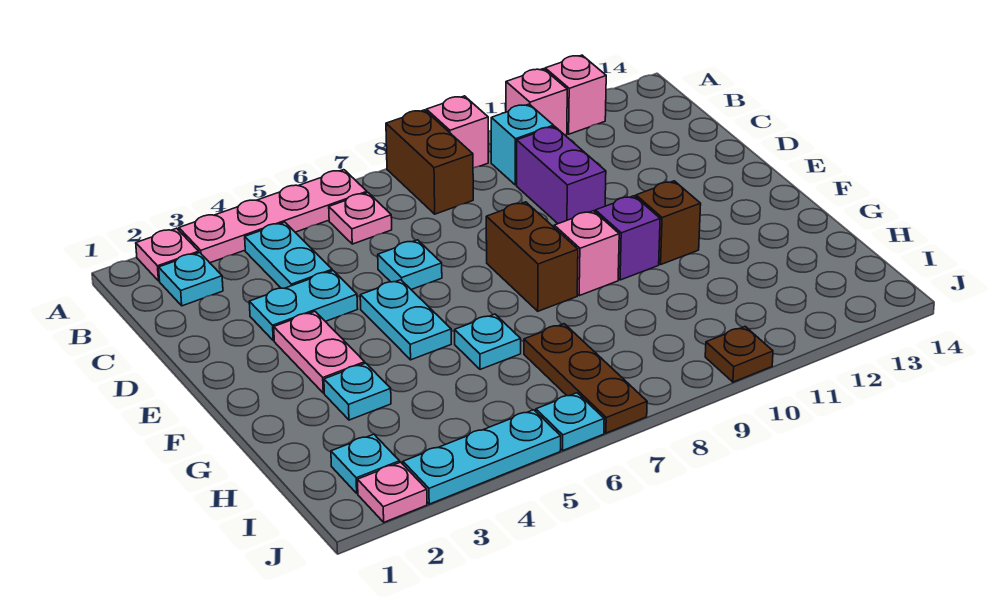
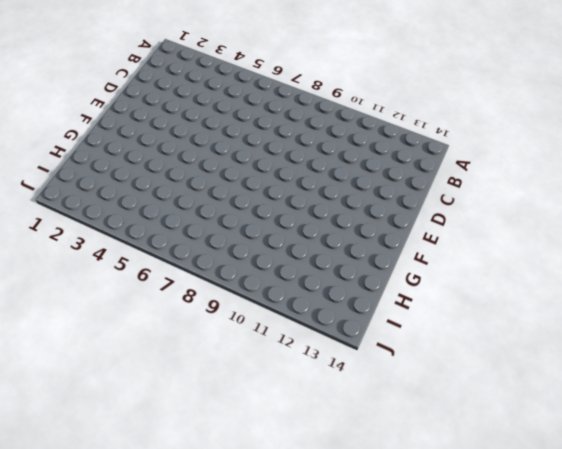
none -> pink 1x1 plate [136,228,199,281]
none -> pink 1x4 plate [179,170,367,263]
none -> brown 1x2 brick [386,110,473,214]

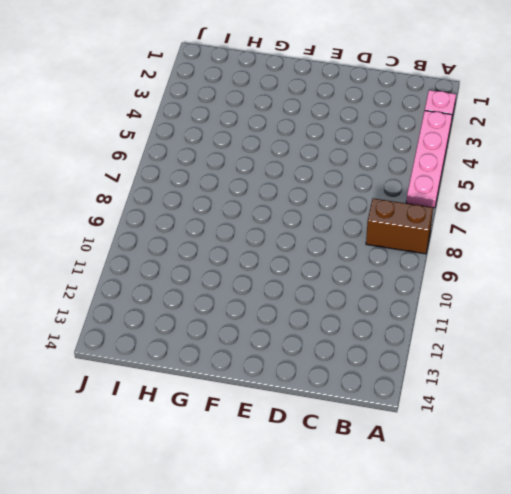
none -> pink 1x1 brick [426,96,488,168]
none -> pink 1x1 brick [506,69,567,136]
none -> pink 1x1 brick [545,55,606,134]

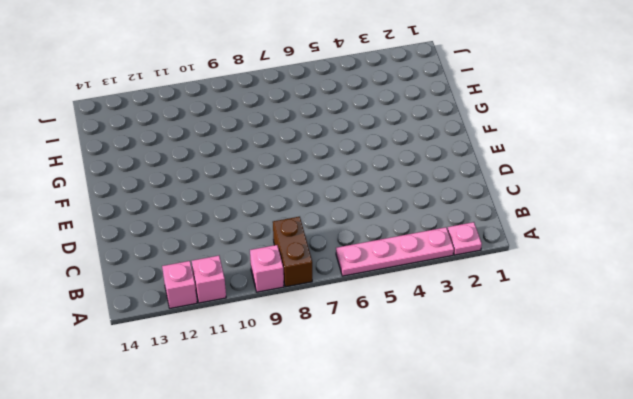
none -> cyan 1x1 plate [159,253,223,306]
none -> cyan 1x2 plate [245,222,332,288]
none -> pink 1x1 plate [329,193,392,244]

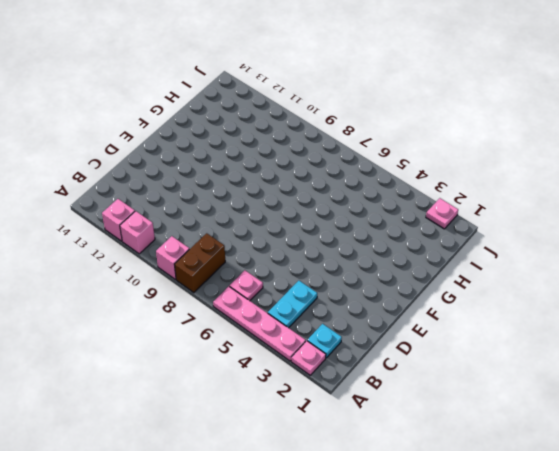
none -> cyan 1x1 brick [491,104,554,185]
none -> purple 1x2 brick [517,126,606,224]
none -> cyan 1x2 plate [249,271,358,341]

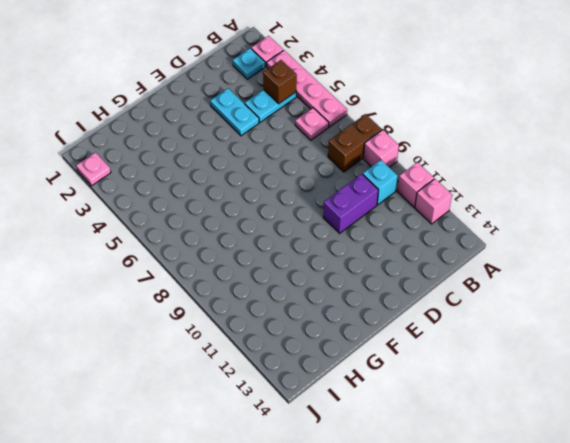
brown 1x1 brick [263,60,297,104] -> brown 1x1 brick moved to [636,181,701,264]
none -> cyan 1x1 plate [378,240,442,290]
none -> pink 1x2 plate [274,312,365,393]
none -> cyan 1x2 plate [360,280,451,360]

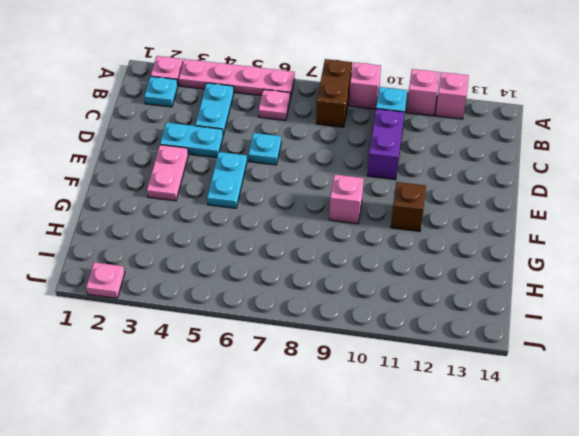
none -> brown 1x2 brick [486,202,578,311]
none -> purple 1x1 brick [595,196,660,280]
none -> cyan 1x1 plate [324,363,391,420]

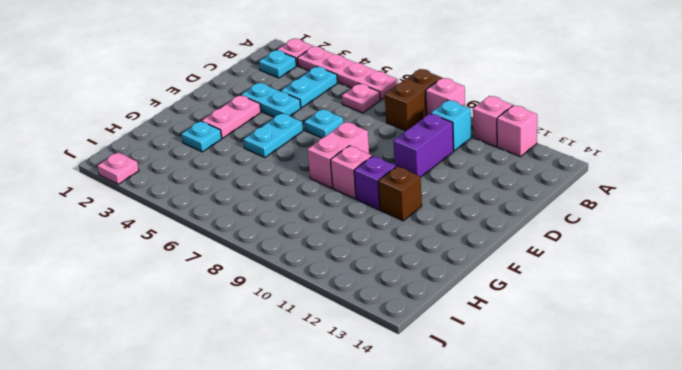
pink 1x2 brick [307,122,369,188] -> brown 1x2 brick [486,202,578,311]
none -> cyan 1x1 plate [455,314,521,369]
none -> brown 1x3 plate [524,324,647,433]
none -> cyan 1x1 plate [331,434,400,493]

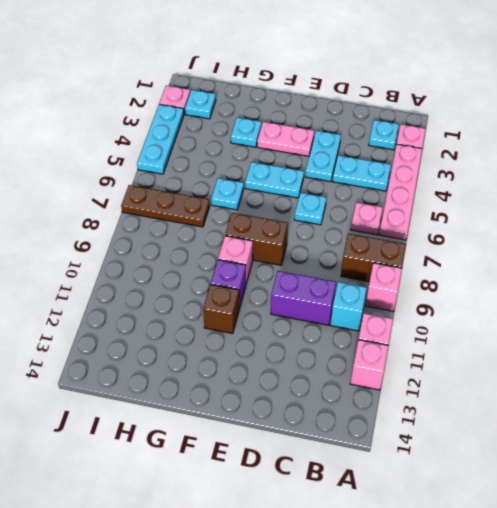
none -> cyan 1x1 plate [536,393,604,450]
none -> brown 1x1 plate [705,327,773,382]

